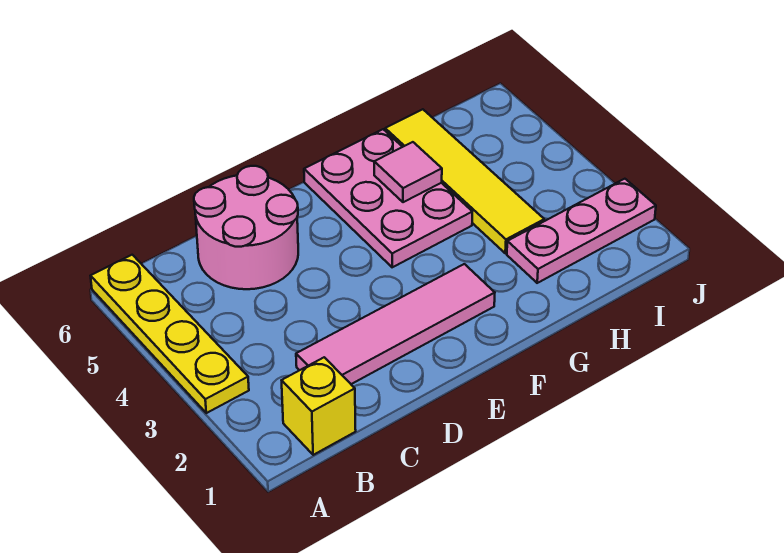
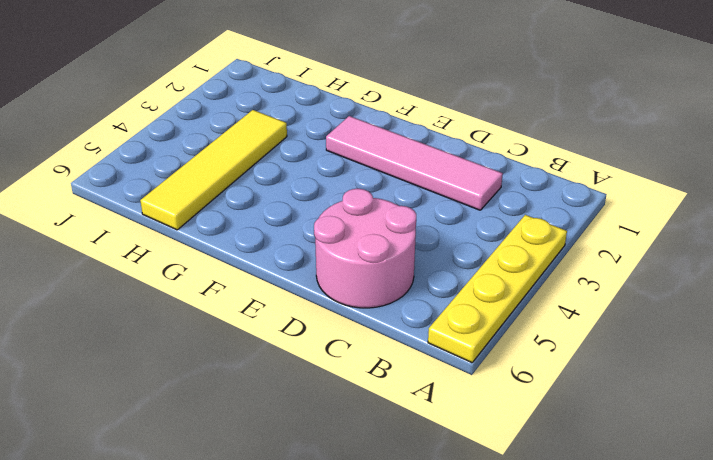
none -> yellow 1x1 brick [282,357,356,455]
none -> pink 2x3 plate [304,129,472,267]

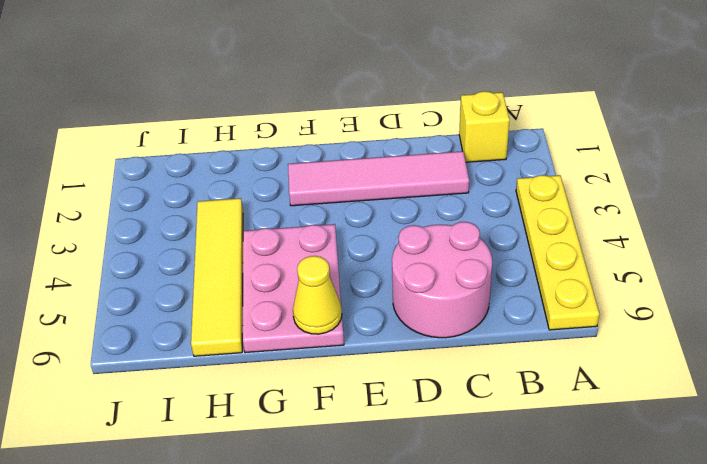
yellow 1x1 cone [293,256,342,334] -> none
none -> pink 1x3 plate [507,179,656,283]
none -> pink 1x1 tile [374,142,442,202]

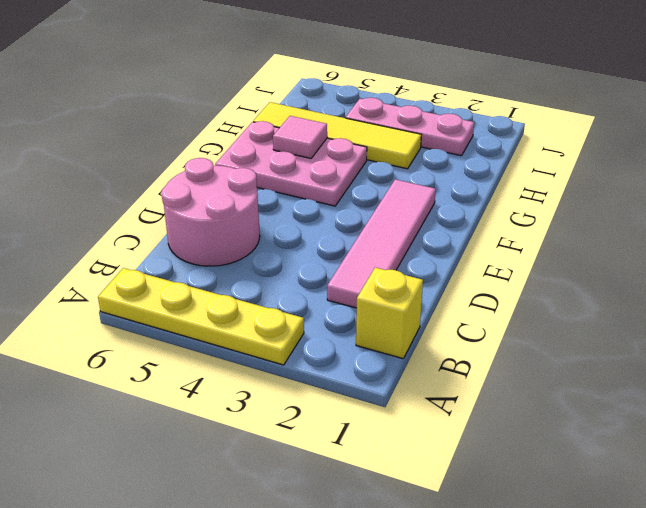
pink 1x3 plate [346,98,474,156] -> pink 1x3 plate turned to [507,179,656,283]

